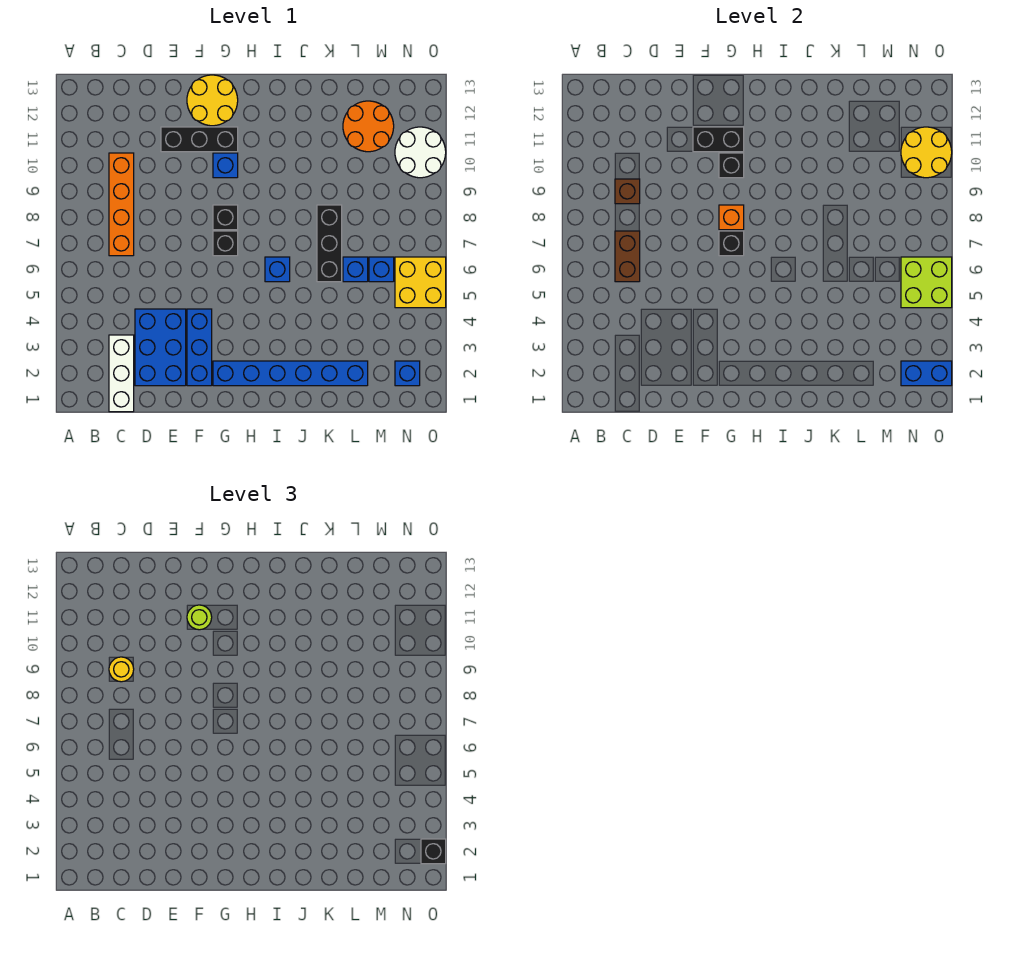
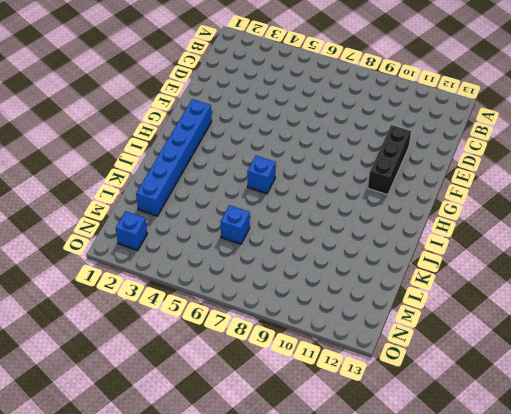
none -> white 1x3 brick [109,335,134,412]
none -> orange 1x4 brick [109,153,134,256]
none -> blue 2x3 brick [135,309,186,386]
none -> blue 1x3 brick [187,309,212,386]

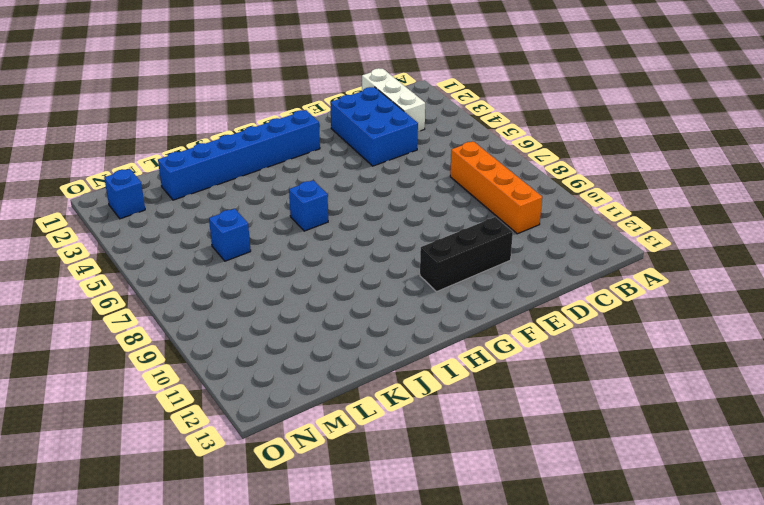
none -> blue 1x3 brick [187,309,212,386]
none -> yellow 2x2 round brick [187,75,238,126]
none -> black 1x1 brick [213,231,238,256]
none -> black 1x1 brick [213,205,238,230]

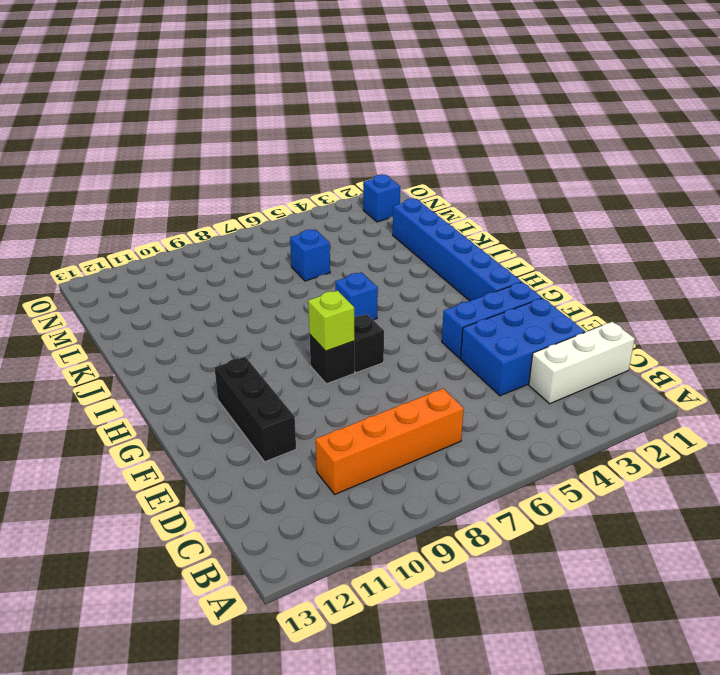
lime 1x1 brick [308,291,355,351] -> orange 1x1 brick [719,205,744,230]
none -> yellow 2x2 round brick [187,75,238,126]
none -> blue 1x1 brick [213,153,238,178]
none -> black 1x3 brick [317,205,342,282]
none -> orange 2x2 round brick [343,101,394,152]

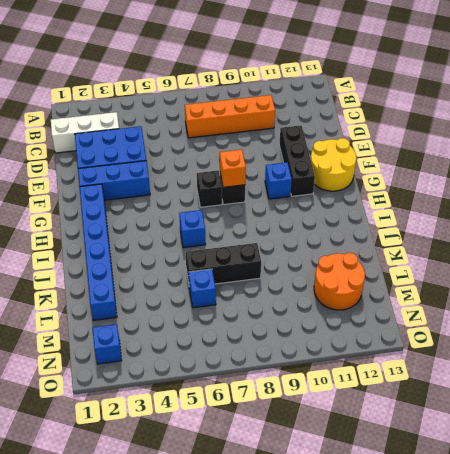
none -> blue 1x1 brick [369,257,394,282]
none -> yellow 2x2 brick [395,257,446,308]
none -> white 2x2 round brick [395,127,446,178]
none -> brown 1x2 brick [615,231,640,282]

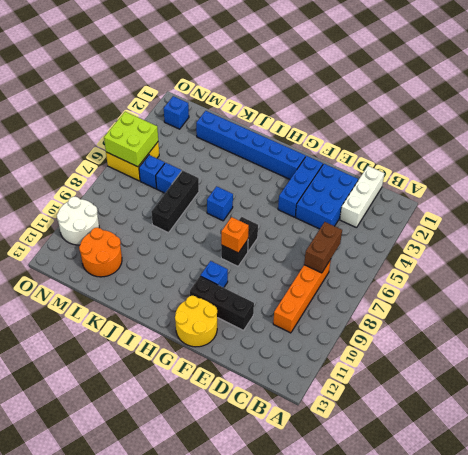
none -> brown 1x1 brick [615,179,640,204]
none -> black 1x2 brick [693,127,744,152]
none -> black 1x1 brick [719,231,744,256]
none -> black 1x1 brick [719,153,744,178]

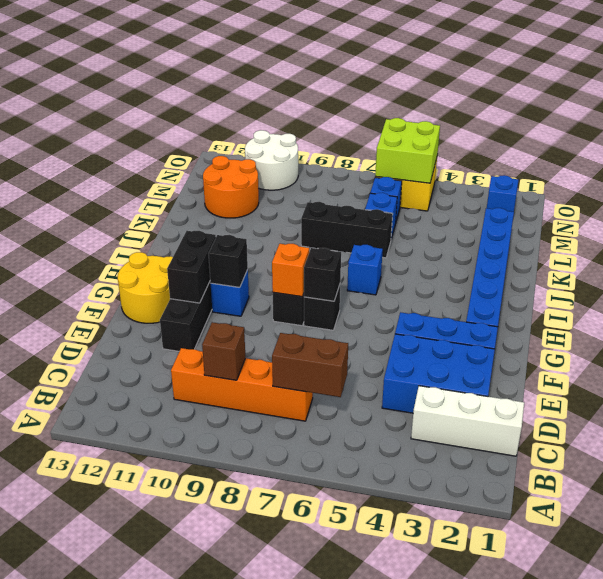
none -> blue 1x2 brick [901,361,952,386]
none -> yellow 2x2 round brick [901,127,952,178]
none -> yellow 1x1 round brick [109,657,134,682]
none -> lime 1x1 round brick [187,605,212,630]

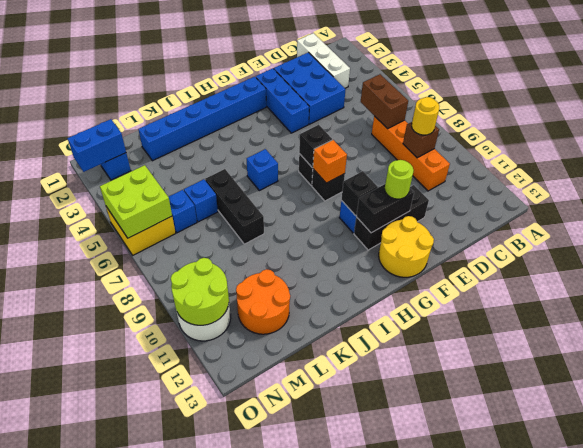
lime 2x2 round brick [171,258,229,325] -> yellow 2x2 round brick [901,127,952,178]
none -> black 1x1 brick [421,839,446,864]

